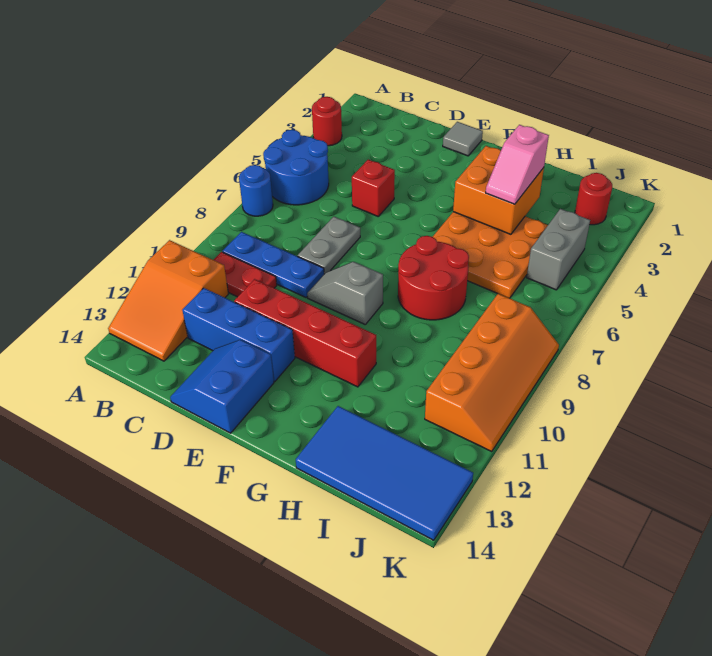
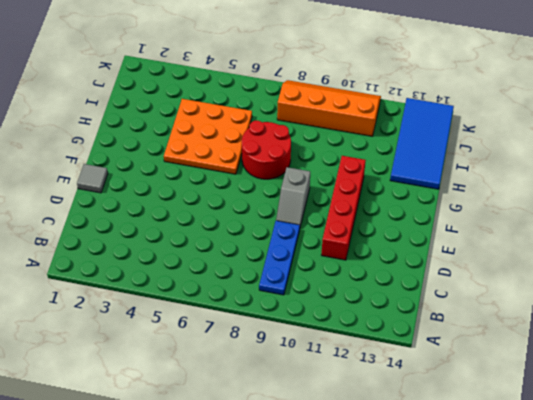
none -> red 1x1 round brick [312,97,342,146]
none -> blue 2x2 round brick [263,130,329,205]
none -> blue 1x1 round brick [239,165,273,216]

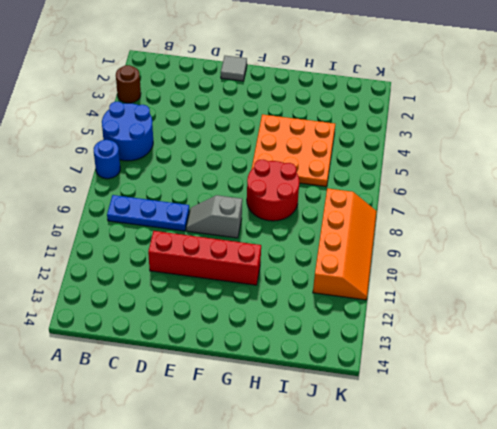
brown 1x1 round brick [116,65,141,103] -> red 1x1 round brick [312,97,342,146]
none -> orange 2x3 slope [108,240,228,361]
none -> red 1x2 plate [214,252,277,297]
none -> blue 1x3 brick [182,288,295,381]

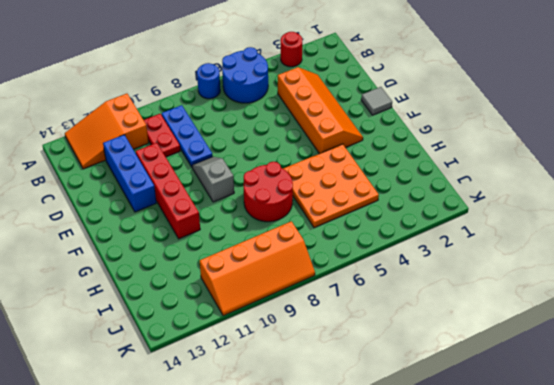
orange 2x4 slope [278,67,363,154] -> none
none -> red 1x1 brick [352,160,395,216]
none -> grey 1x2 plate [298,217,360,274]
none -> blue 2x2 slope [170,340,274,433]

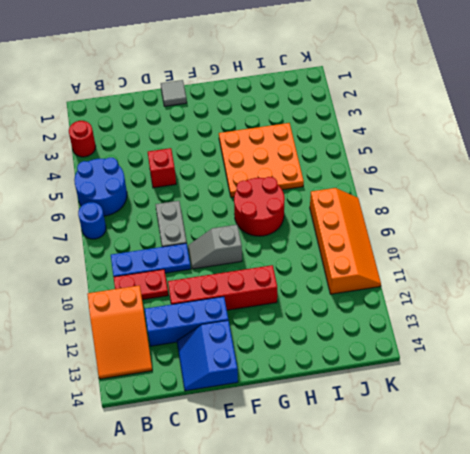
none -> blue 2x4 tile [296,406,473,540]
none -> red 1x1 round brick [575,173,612,225]
none -> grey 1x2 brick [527,209,590,290]

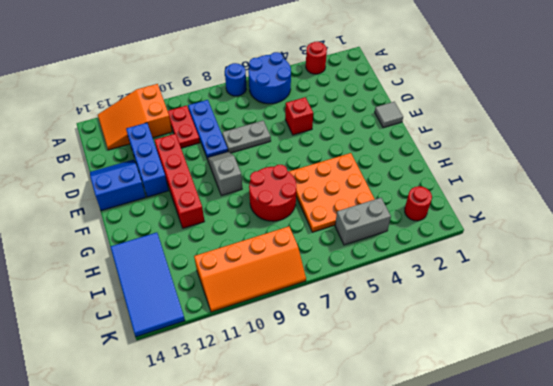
none -> orange 2x2 brick [453,146,544,234]
none -> pink 1x2 slope [486,125,549,204]

